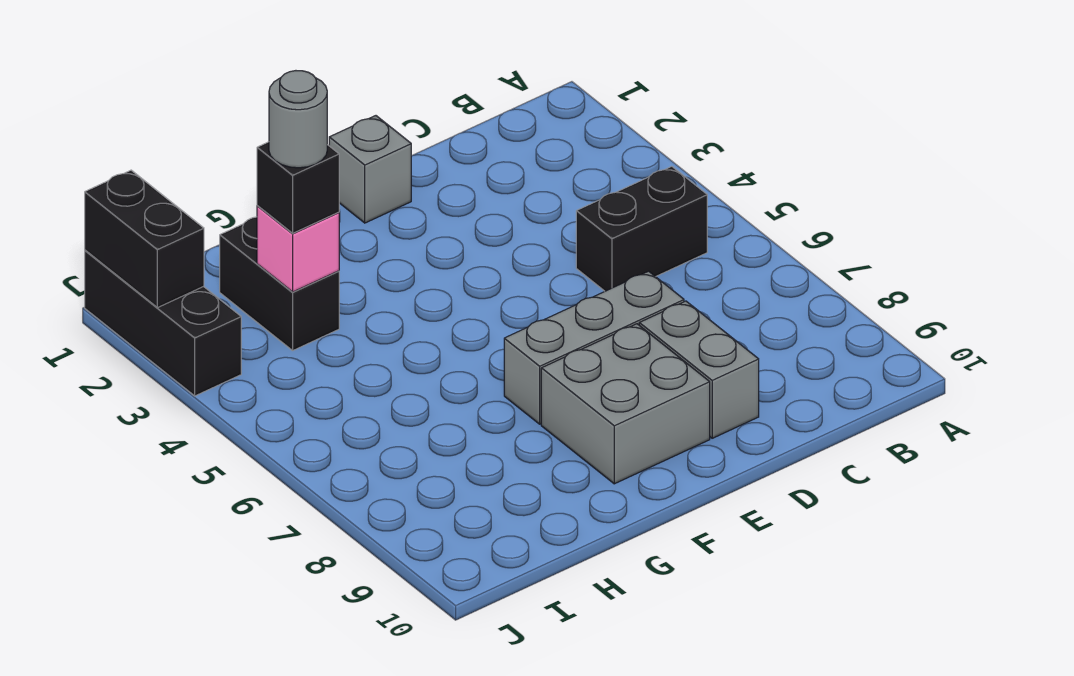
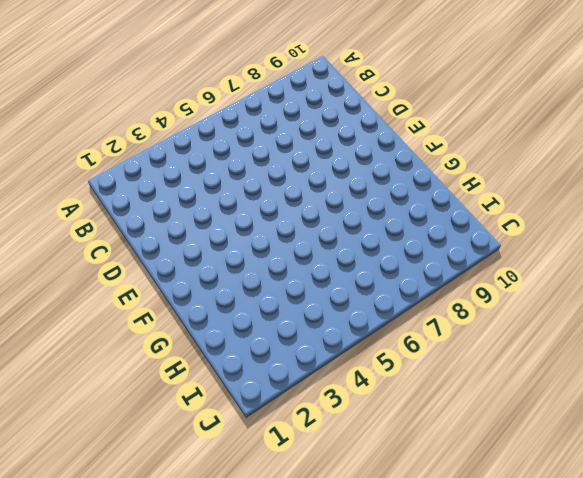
none -> black 1x2 brick [576,166,707,291]
none -> grey 1x3 brick [504,271,684,424]

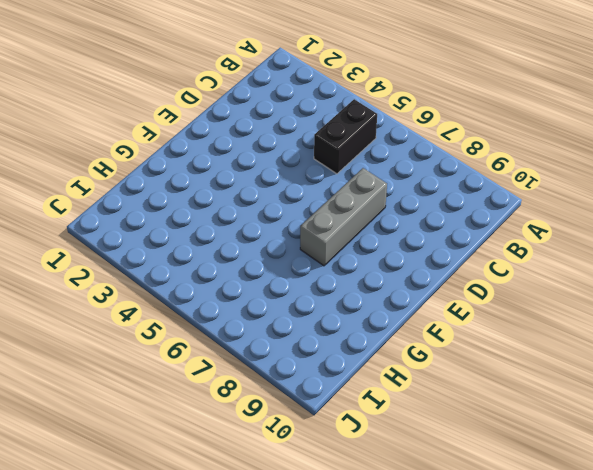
none -> grey 1x2 brick [639,301,759,438]
none -> grey 1x1 brick [329,116,411,223]

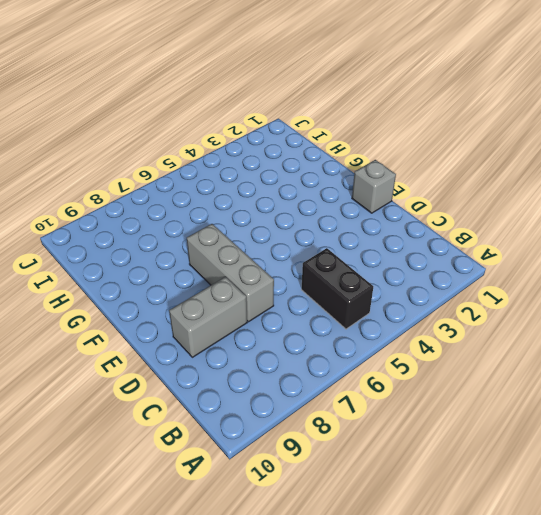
none -> grey 2x2 brick [541,324,710,484]
none -> black 1x2 brick [220,217,339,350]

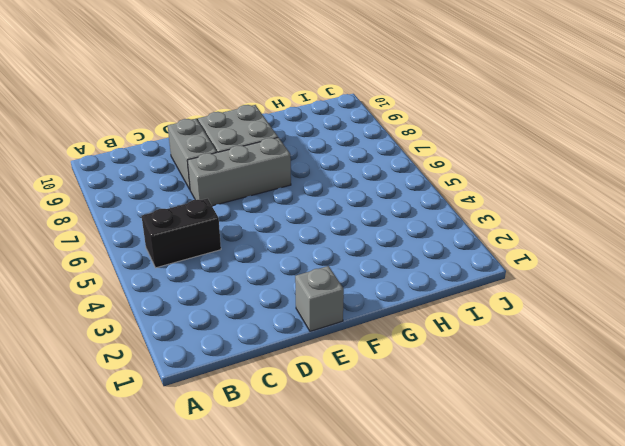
none -> black 1x2 brick [220,217,339,350]
none -> black 1x3 brick [85,250,241,396]

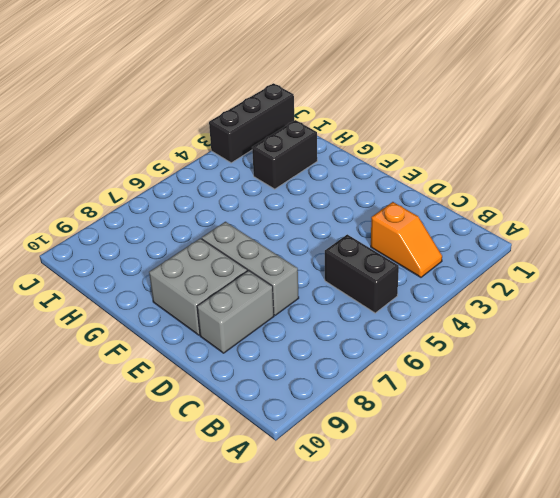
orange 1x2 slope [371,202,442,277] -> none
none -> grey 1x1 brick [329,116,411,223]
none -> pink 1x1 brick [257,206,339,292]

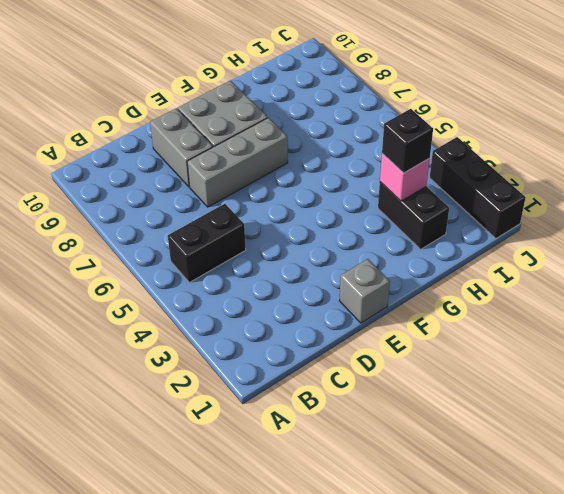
none -> black 1x2 brick [85,170,204,308]
none -> grey 1x1 round brick [269,71,327,168]

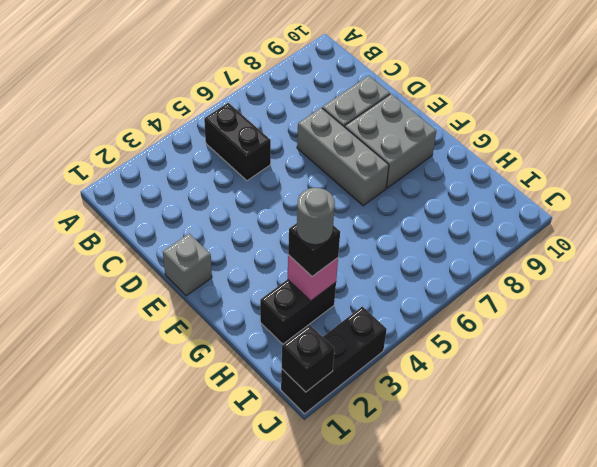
black 1x1 brick [282,324,334,392] -> black 1x2 brick [85,170,204,308]

